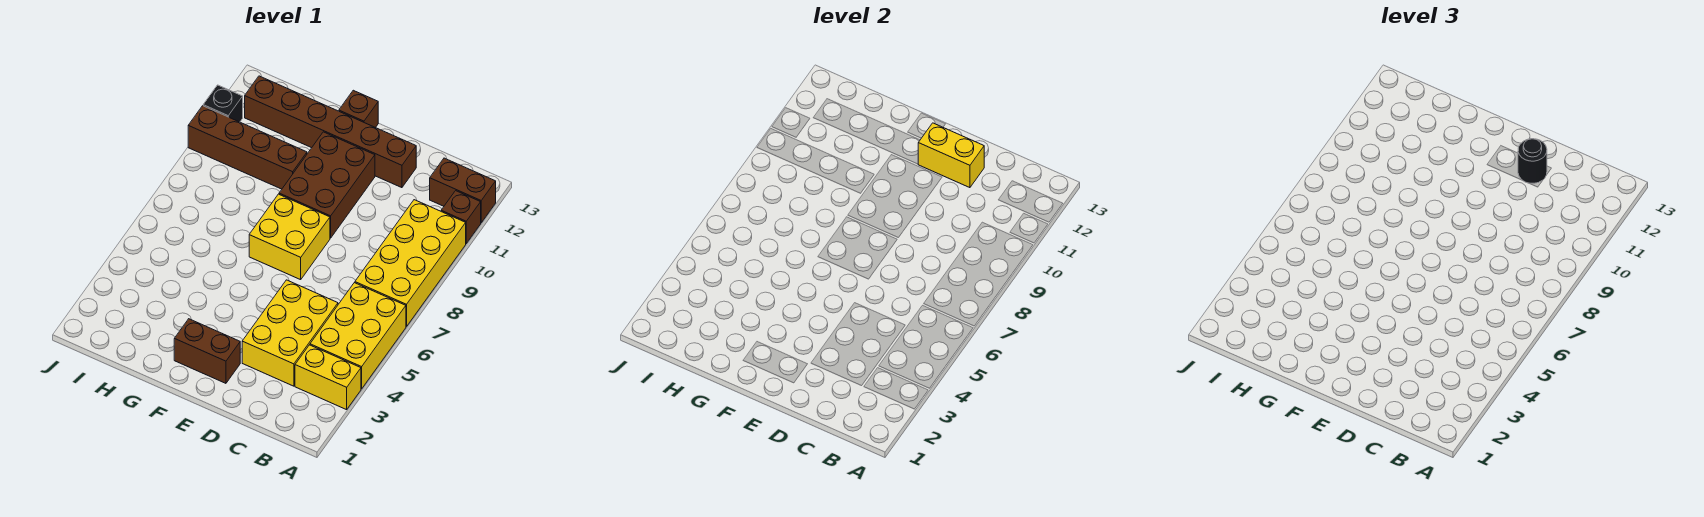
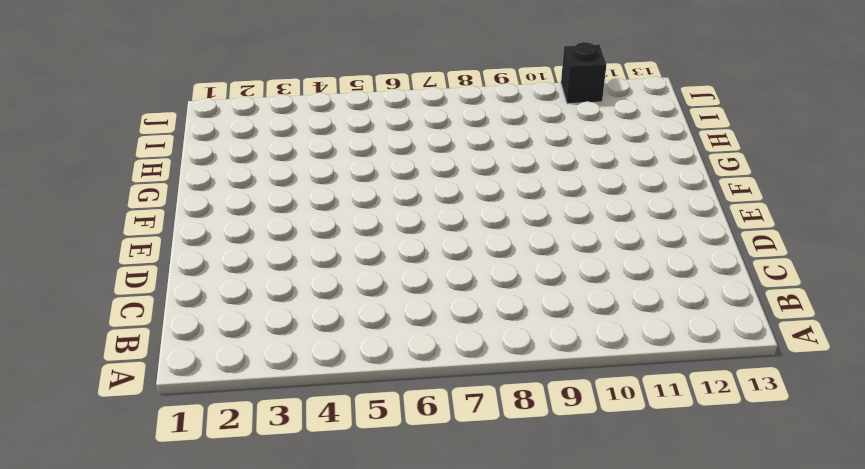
none -> yellow 1x2 brick [295,345,361,410]
none -> yellow 2x3 brick [310,283,406,389]
none -> yellow 2x4 brick [355,200,466,327]

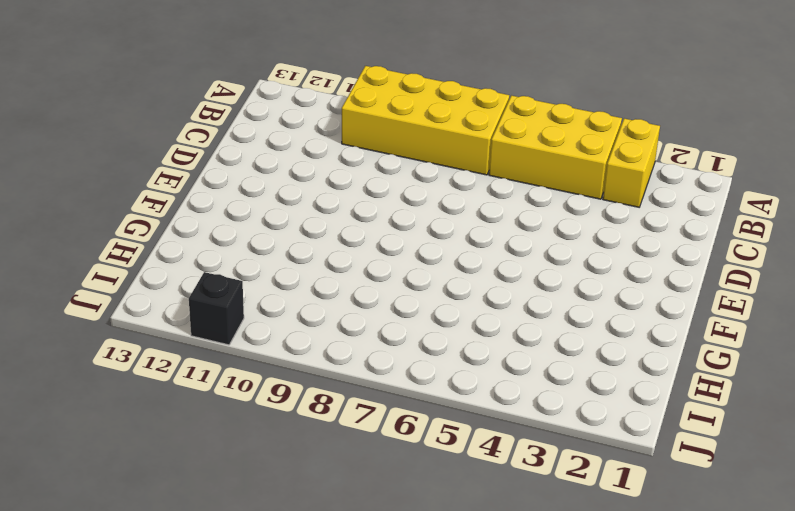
none -> brown 1x1 brick [441,191,481,243]
none -> brown 1x2 brick [430,158,496,223]
none -> yellow 2x3 brick [242,280,338,386]

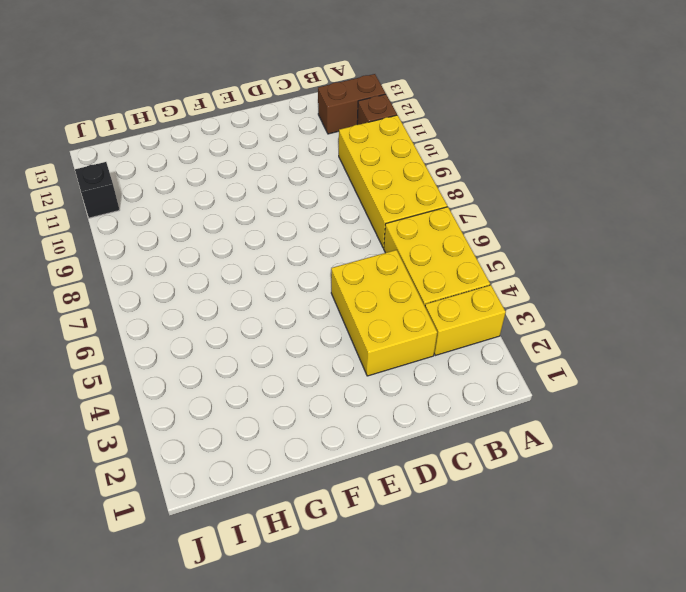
none -> brown 1x6 brick [245,76,416,188]
none -> brown 1x2 brick [174,319,240,383]
none -> yellow 2x2 brick [249,194,330,280]

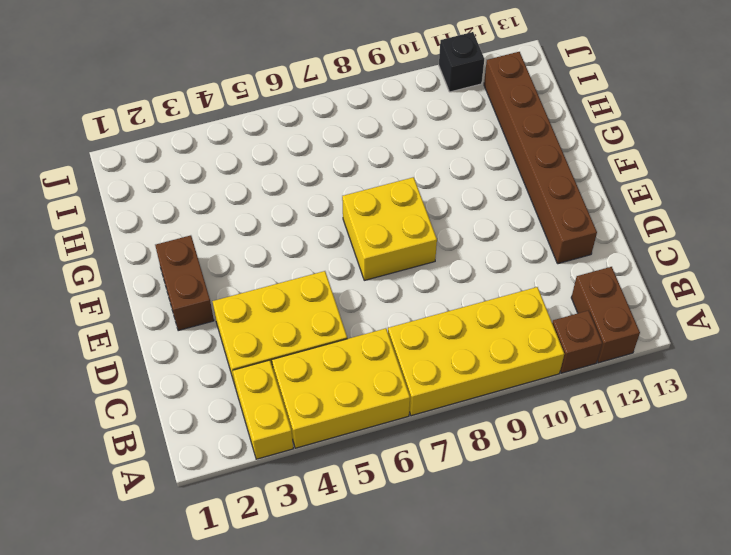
none -> brown 2x3 brick [279,132,375,238]
none -> brown 1x1 brick [339,90,378,128]
none -> brown 1x4 brick [188,106,307,189]

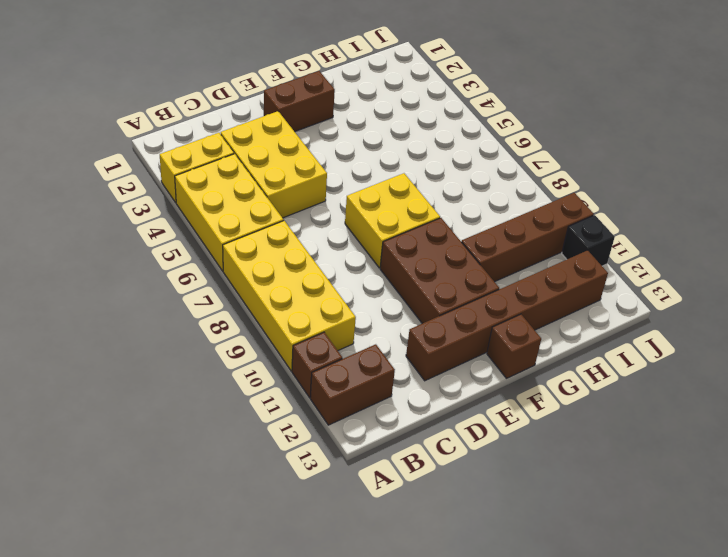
none -> yellow 1x2 brick [918,123,984,188]
none -> black 1x1 round brick [1518,139,1547,183]

